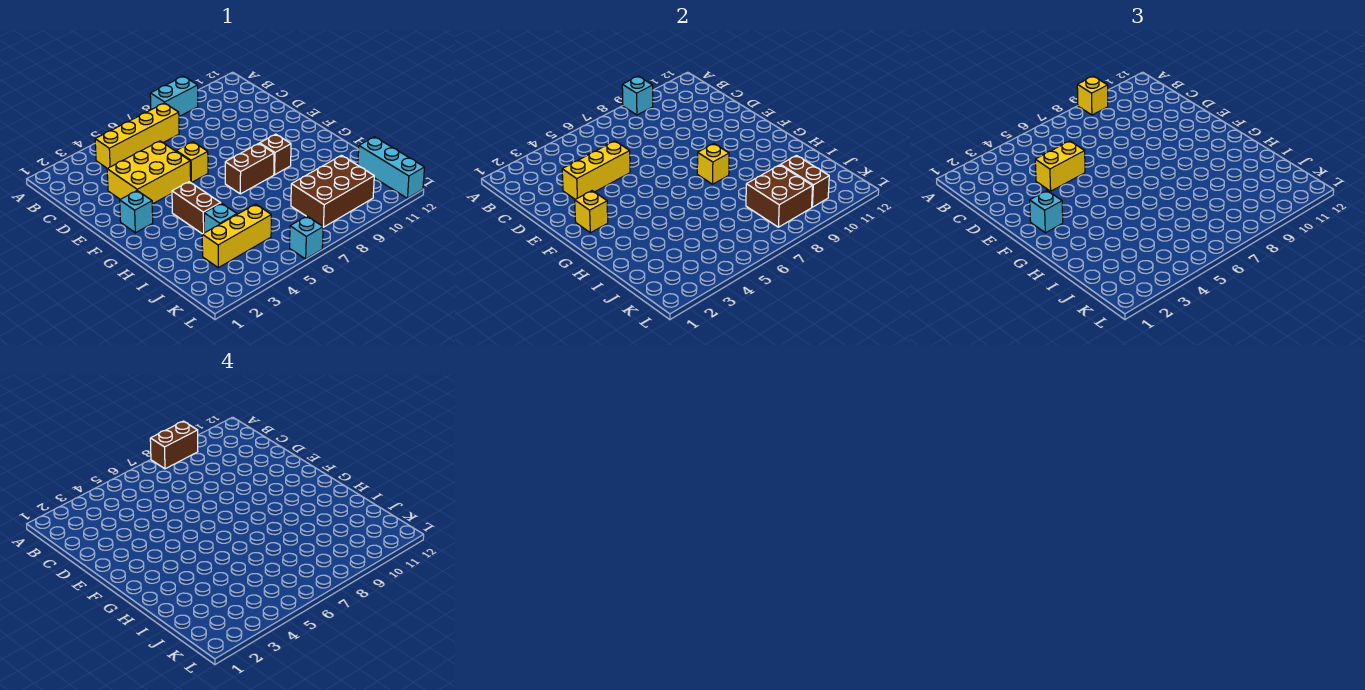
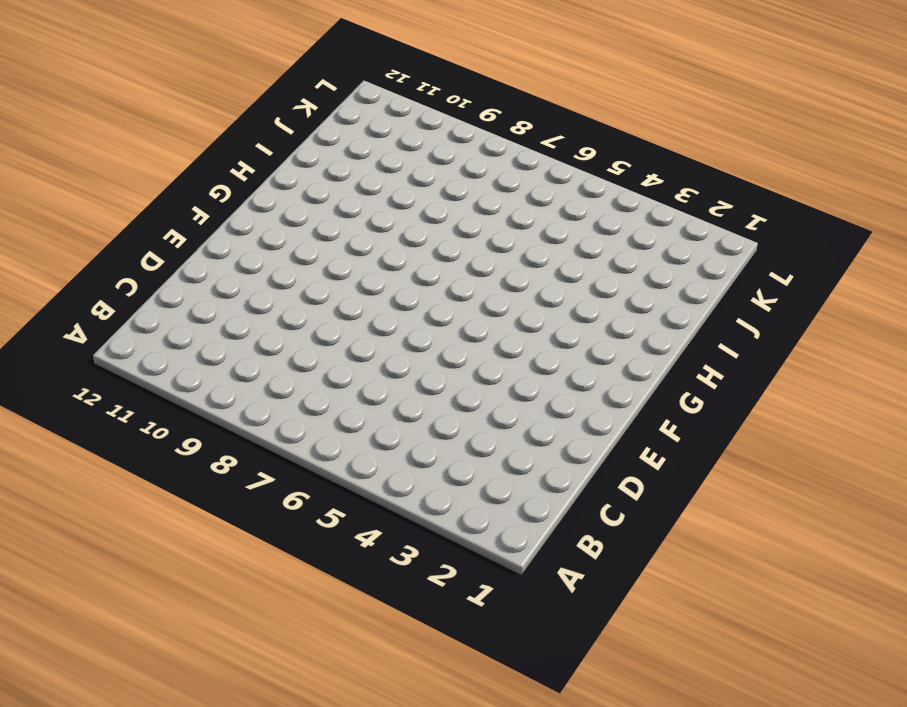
none -> cyan 1x2 brick [150,76,198,116]
none -> yellow 1x4 brick [95,103,179,169]
none -> yellow 2x3 brick [107,141,191,204]

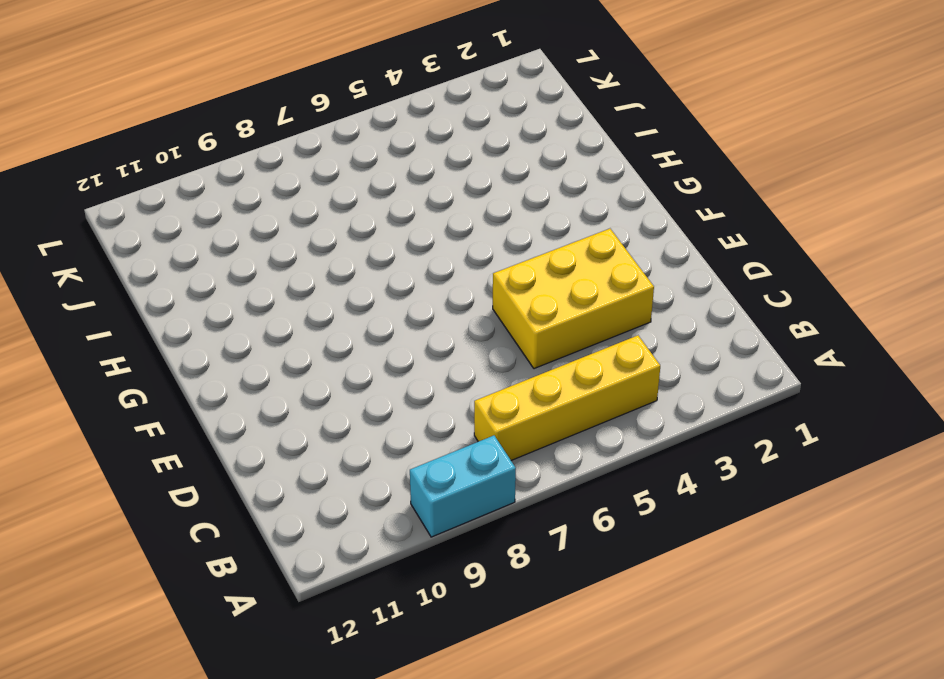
none -> yellow 1x1 brick [176,142,208,182]
none -> cyan 1x1 brick [120,191,153,233]
none -> brown 1x2 brick [172,182,221,234]

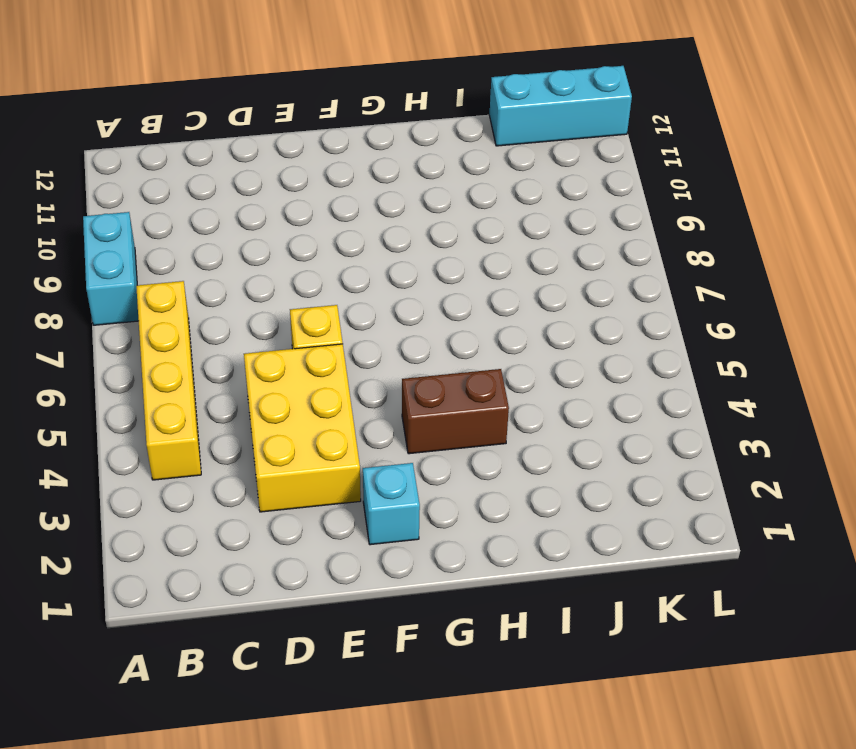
none -> brown 1x2 brick [225,144,274,194]
none -> brown 1x1 brick [260,134,291,175]
none -> cyan 1x1 brick [204,203,237,233]

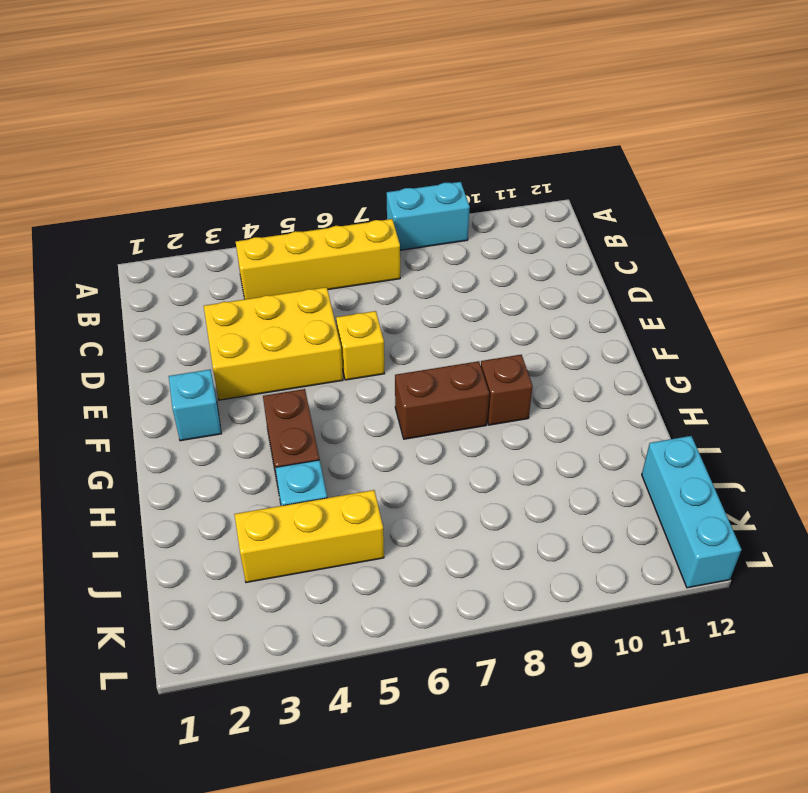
none -> brown 2x3 brick [291,155,374,227]
none -> cyan 1x1 brick [290,216,323,259]
none -> cyan 1x1 brick [622,76,653,115]

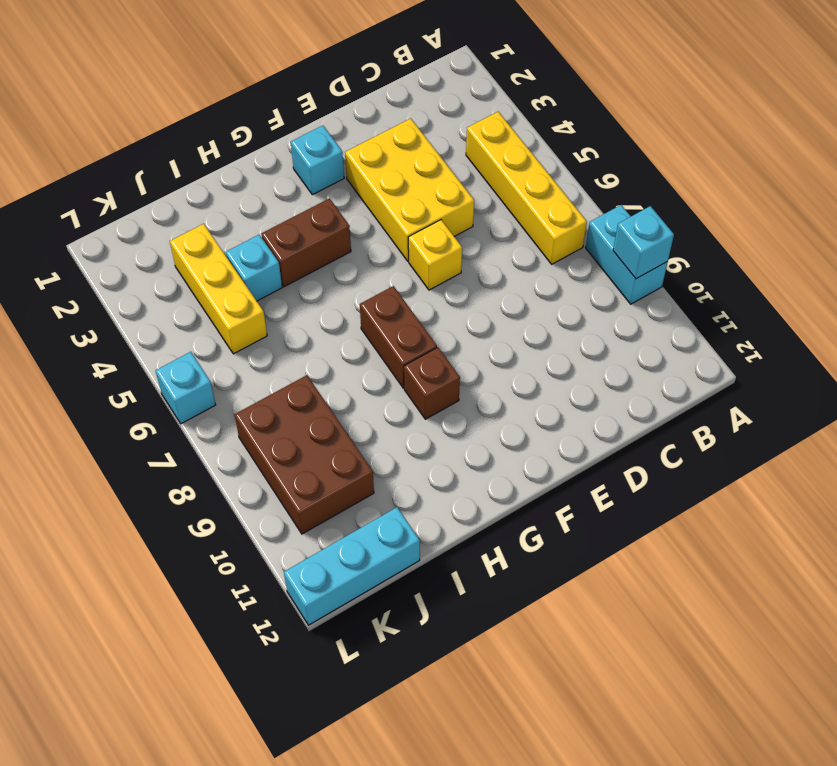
none -> yellow 1x3 brick [562,141,630,199]
none -> yellow 1x1 brick [575,191,608,233]
none -> yellow 1x1 brick [697,144,729,184]

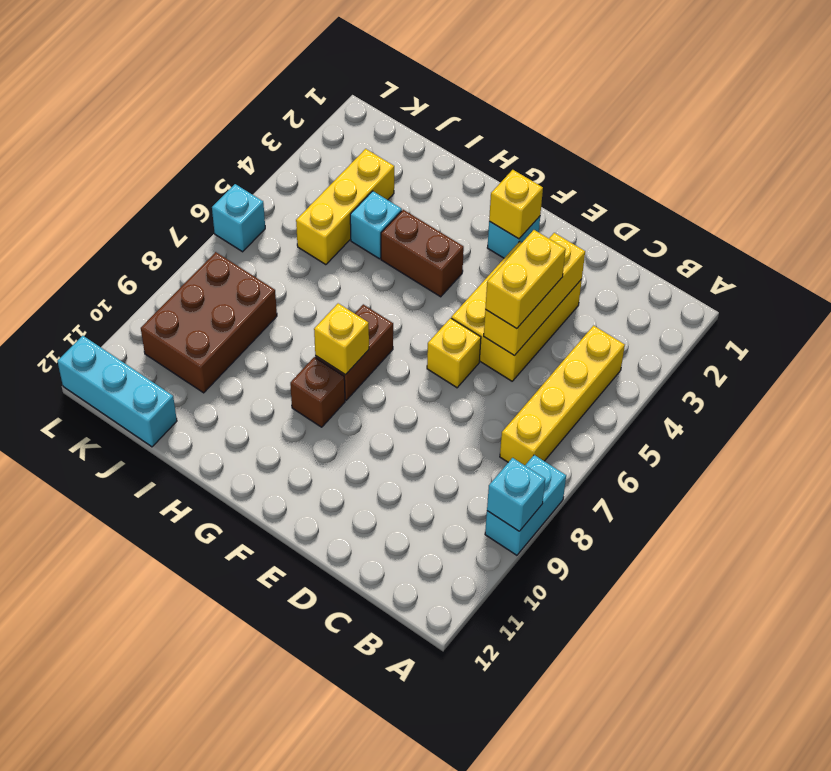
none -> brown 2x2 brick [746,165,813,227]
none -> brown 1x2 brick [781,155,829,207]
none -> yellow 1x1 brick [1077,76,1108,115]

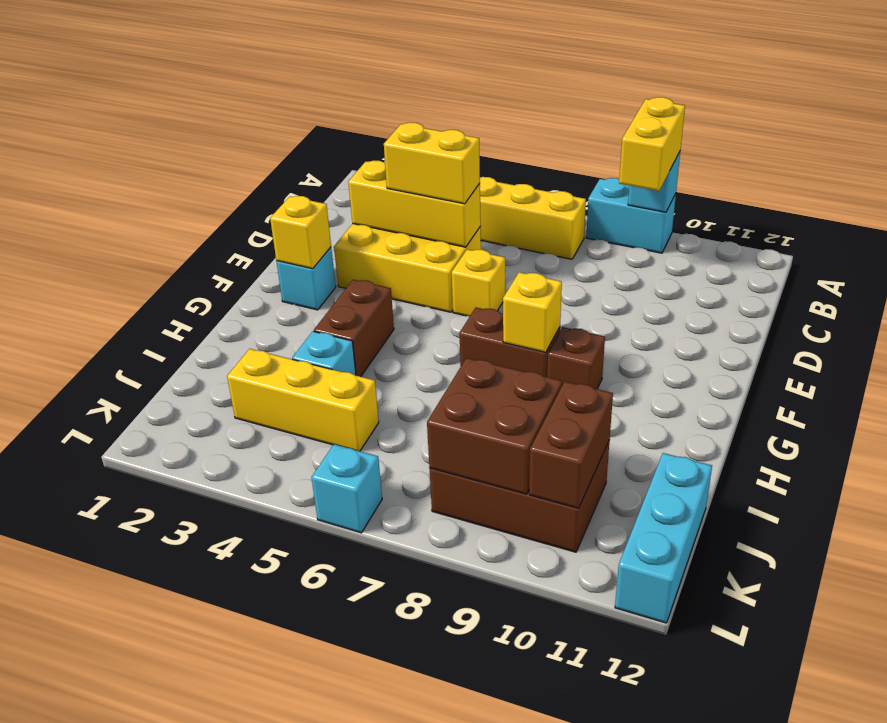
yellow 1x2 brick [619,97,685,191] -> yellow 1x1 brick [1077,76,1108,115]
none -> cyan 1x1 brick [1030,191,1063,233]
none -> brown 1x2 brick [150,421,198,469]

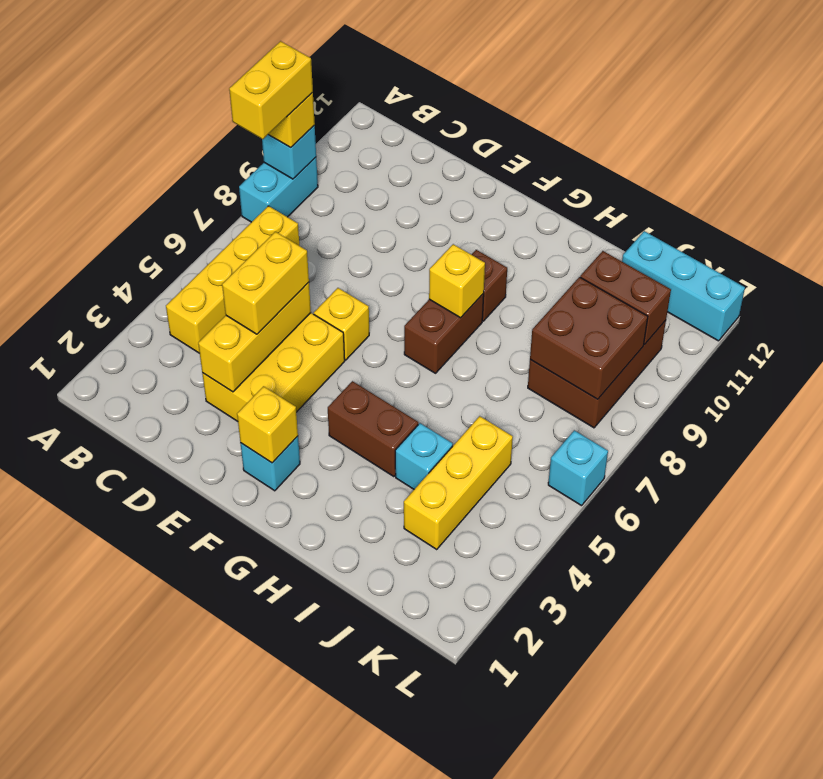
yellow 1x2 brick [229,41,313,139] -> brown 1x2 brick [150,421,198,469]
none -> cyan 1x1 brick [1030,191,1063,233]

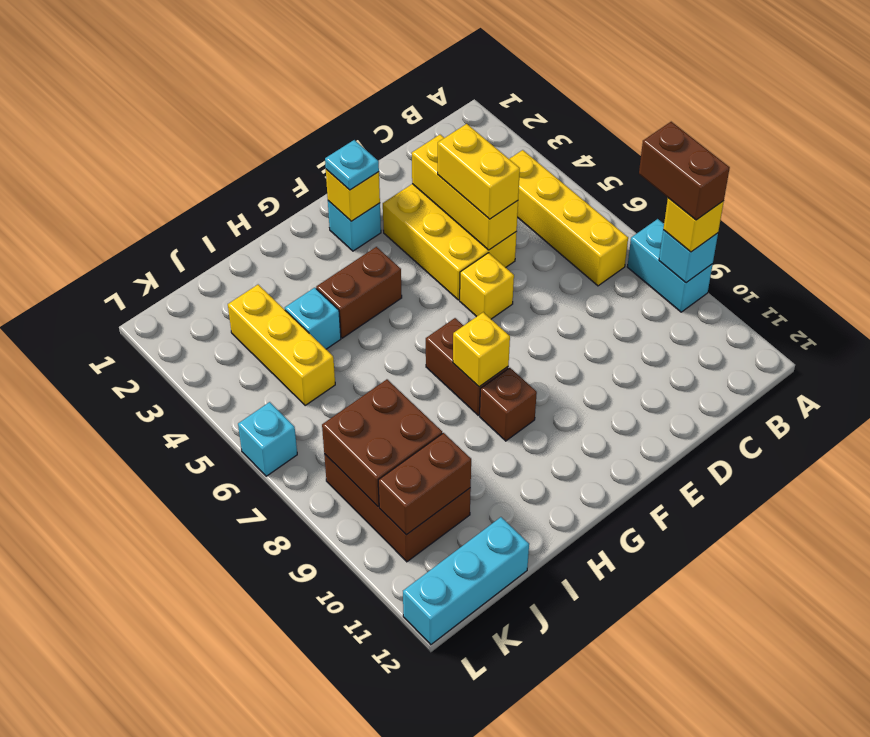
cyan 1x1 plate [325,140,379,190] -> cyan 1x1 brick [1030,191,1063,233]

